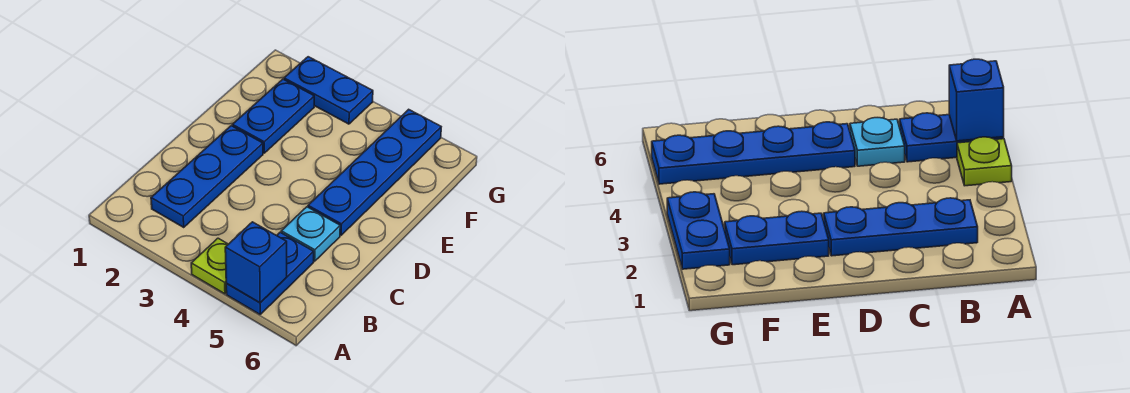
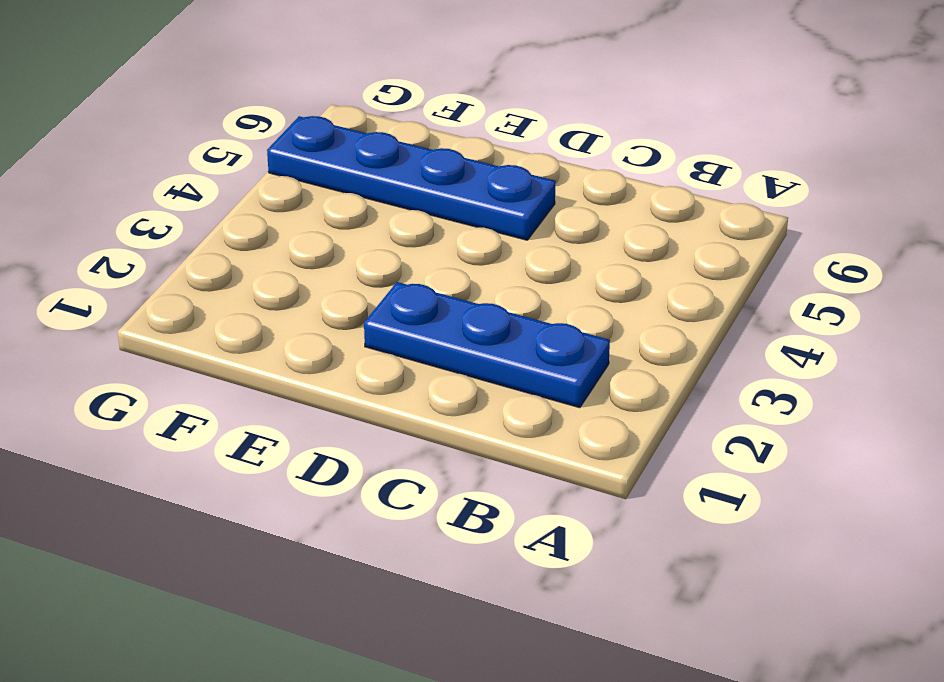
none -> lime 1x1 plate [191,238,228,294]
none -> blue 1x2 plate [226,232,314,314]

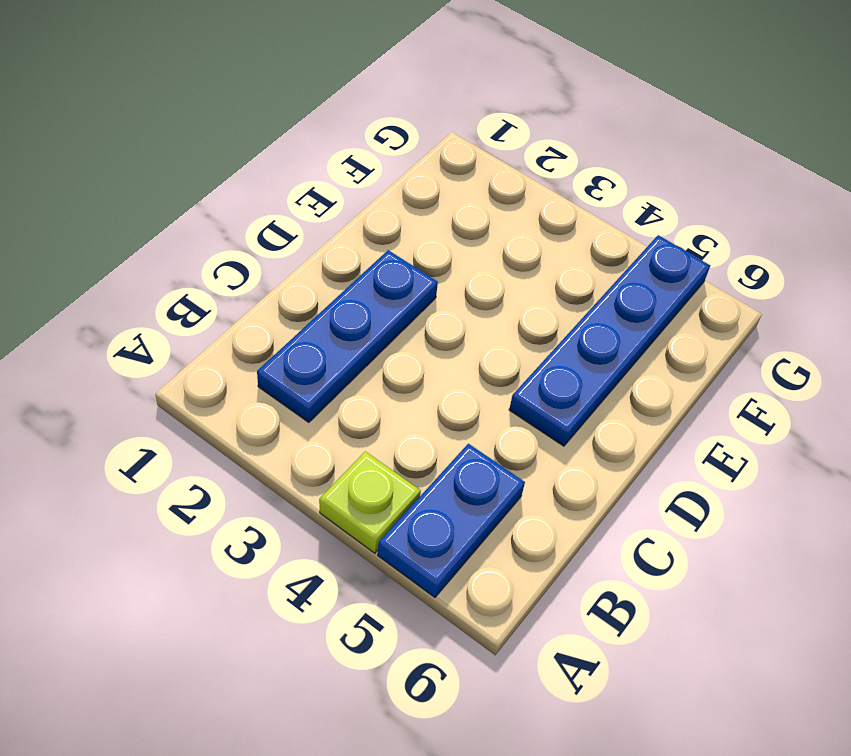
none -> cyan 1x1 plate [281,207,340,261]
none -> blue 1x2 plate [232,79,314,153]

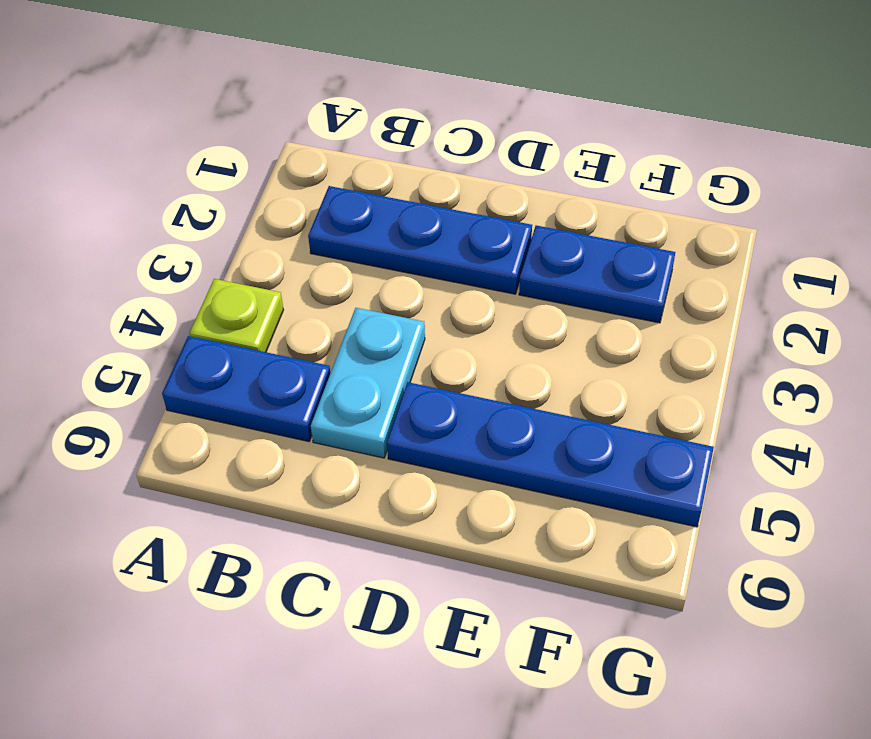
cyan 1x2 plate [311,308,425,458] -> cyan 1x1 plate [281,207,340,261]
none -> blue 1x2 plate [284,57,373,124]
none -> blue 1x1 brick [225,222,287,303]

